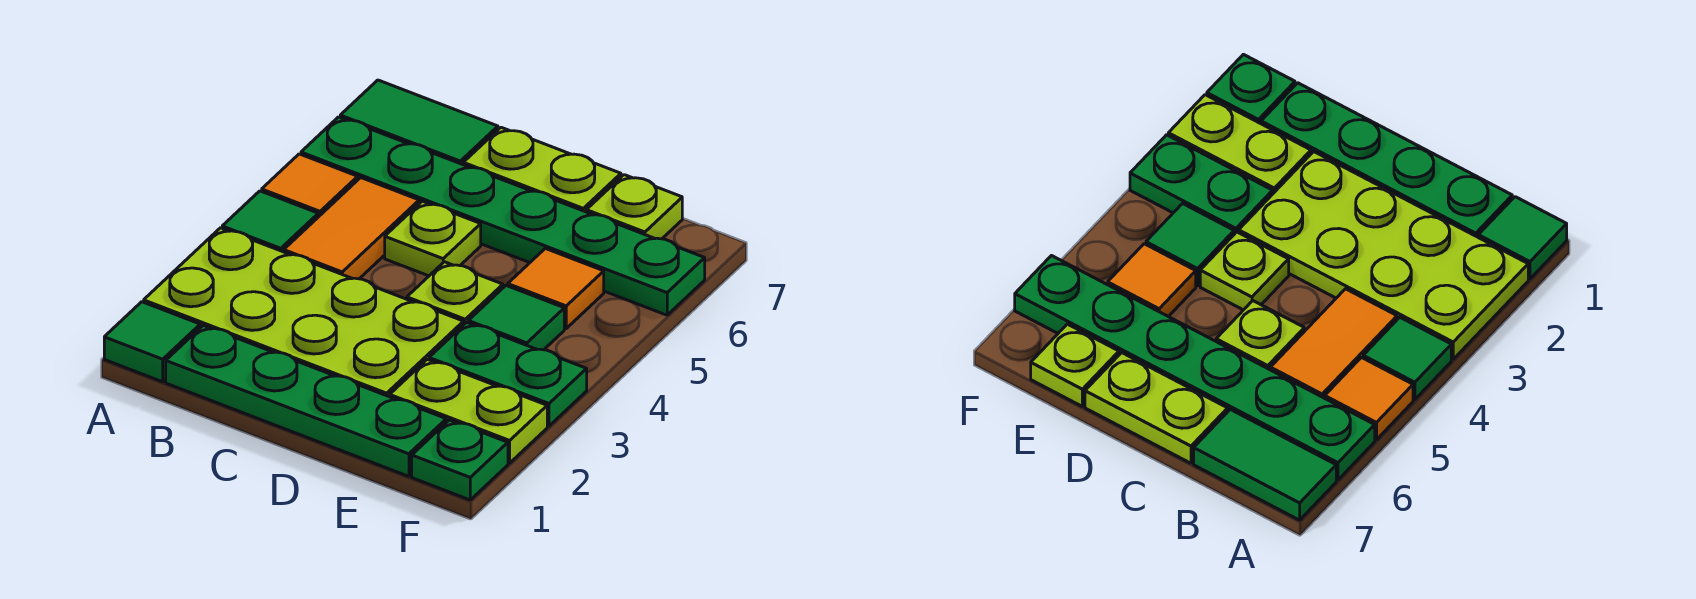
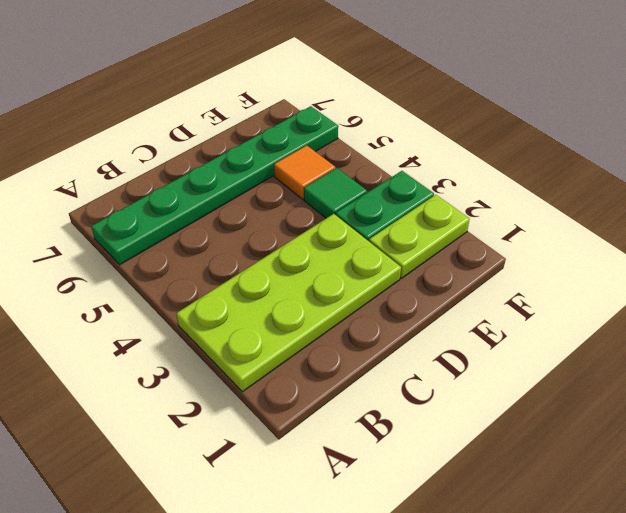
none -> green 1x1 tile [104,302,200,382]
none -> green 1x1 tile [222,191,318,252]
none -> orange 1x1 tile [262,154,358,217]

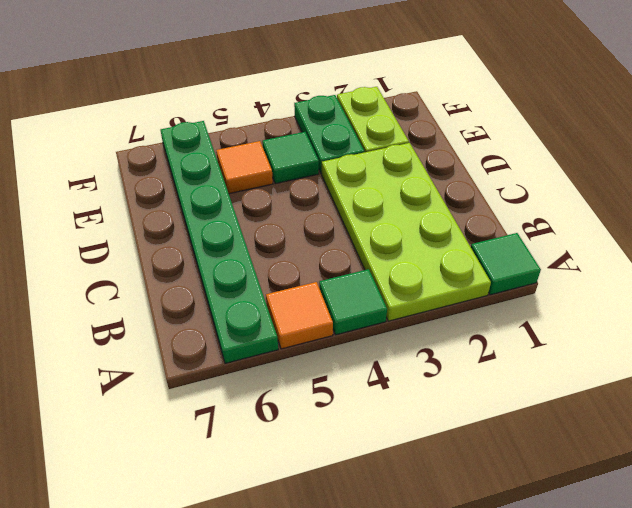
none -> green 1x2 tile [340,80,498,165]
none -> green 1x4 plate [166,325,446,476]
none -> orange 1x2 tile [284,178,419,279]

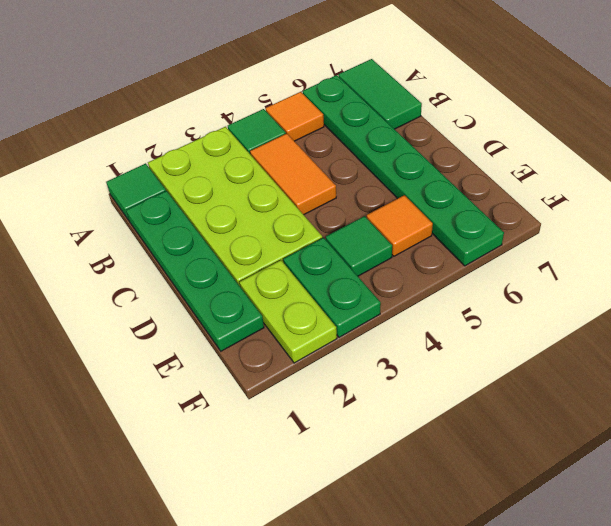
orange 1x2 tile [250,134,336,215] -> orange 1x2 tile turned to [284,178,419,279]
none -> lime 1x1 plate [385,201,481,276]
none -> lime 1x2 plate [463,127,621,212]
none -> lime 1x1 plate [407,262,503,324]

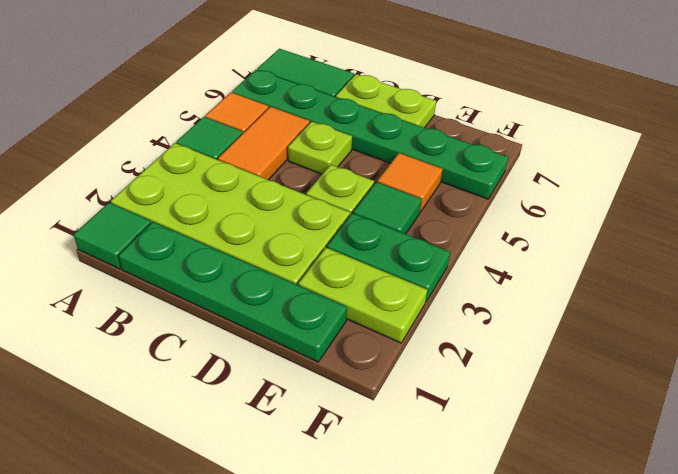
none -> lime 1x1 plate [586,175,682,239]
none -> green 1x1 plate [412,420,508,500]

